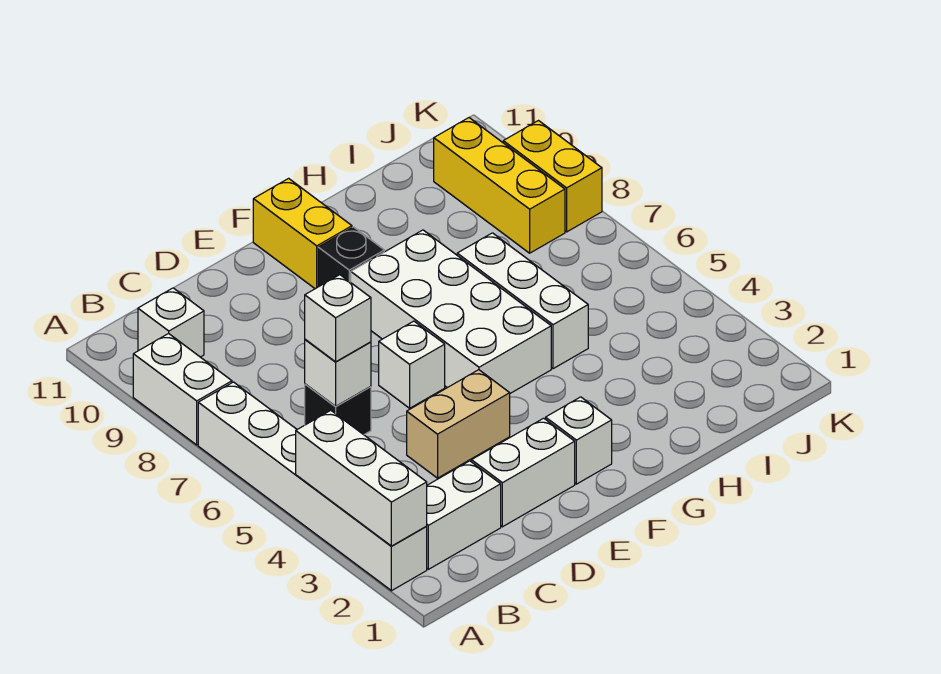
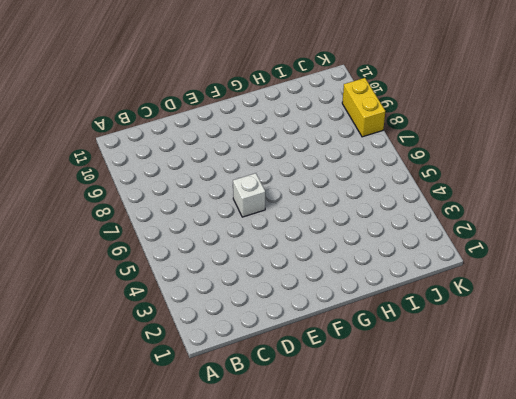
none -> white 1x6 brick [198,382,427,591]
none -> white 1x2 brick [133,333,232,445]
none -> white 1x2 brick [426,461,501,569]

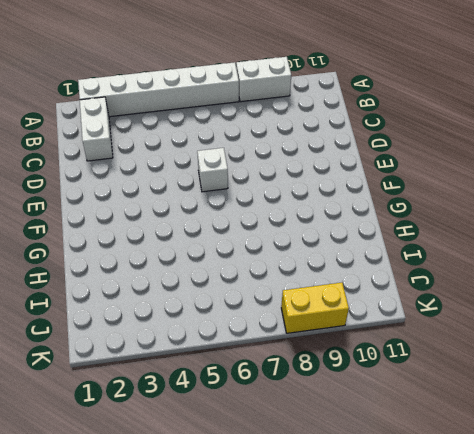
none -> white 1x1 brick [138,288,204,357]
none -> black 1x1 brick [305,384,371,435]
none -> white 1x2 brick [472,418,575,527]

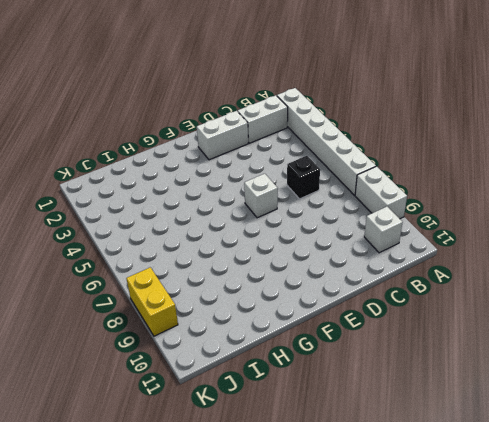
none -> tan 1x2 brick [407,370,510,478]
none -> white 1x1 brick [546,397,612,484]
none -> white 2x4 brick [351,230,551,393]

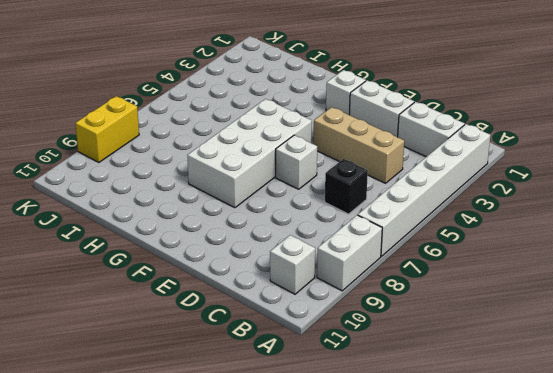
tan 1x3 brick [313,107,404,183] -> tan 1x2 brick [407,370,510,478]
none -> black 1x1 brick [318,227,384,287]
none -> yellow 1x2 brick [253,178,352,289]
none -> white 1x3 brick [457,233,588,369]

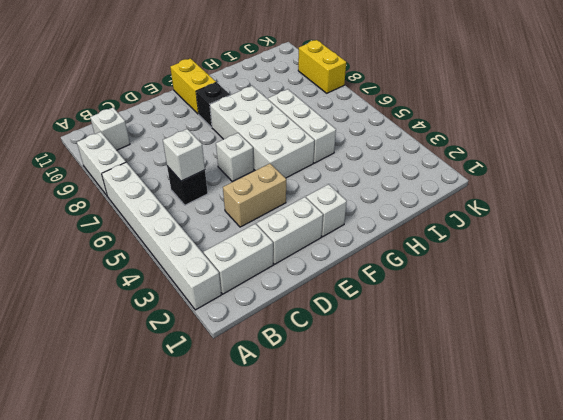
none -> yellow 1x3 brick [434,118,565,253]
none -> white 1x3 brick [296,410,427,546]
none -> white 1x1 brick [305,275,371,362]

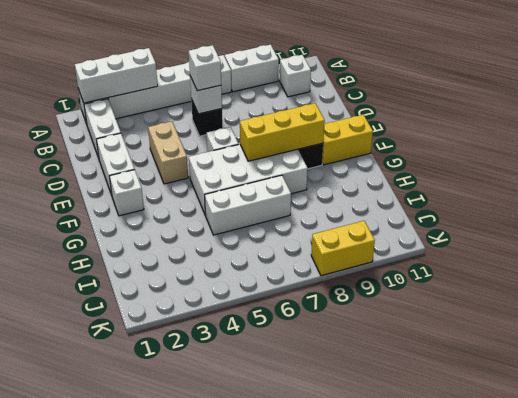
yellow 1x3 brick [240,103,325,161] -> yellow 1x3 brick moved to [434,118,565,253]

